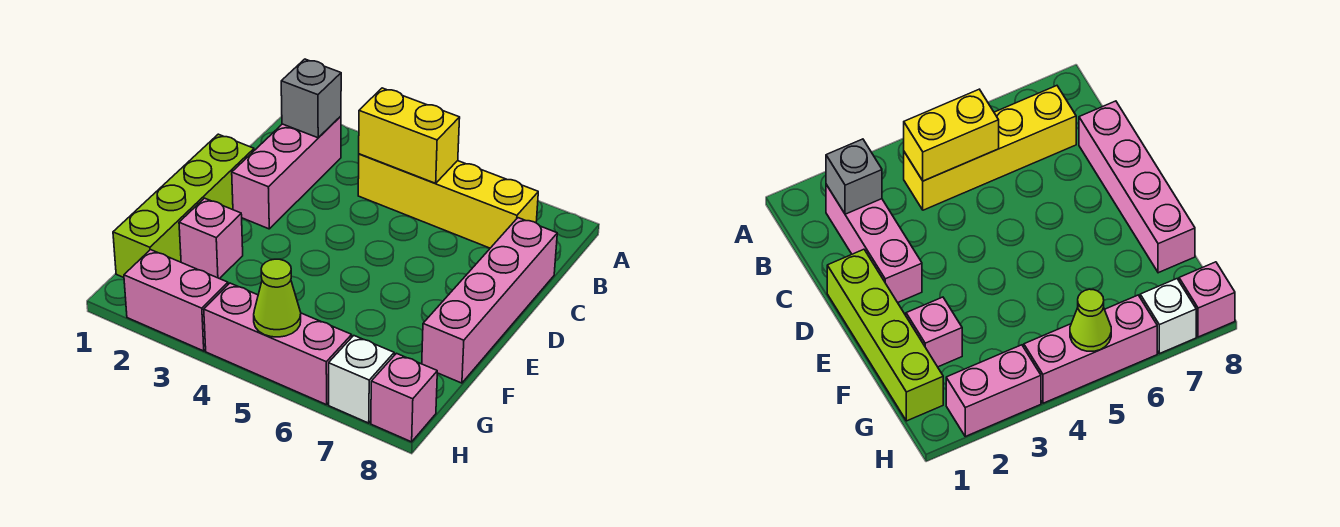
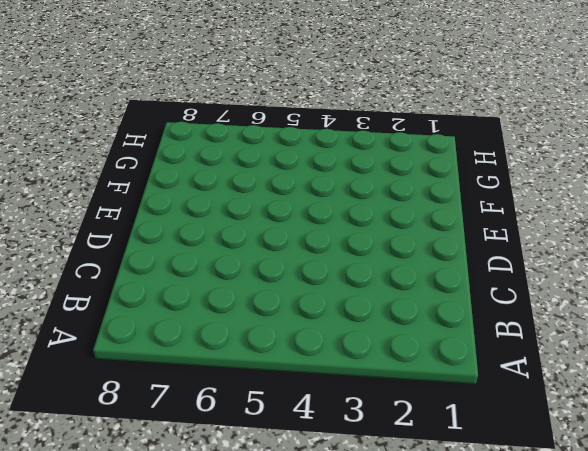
none -> pink 1x3 brick [232,116,341,229]
none -> yellow 1x4 brick [358,154,538,248]
none -> pink 1x4 brick [422,218,557,383]

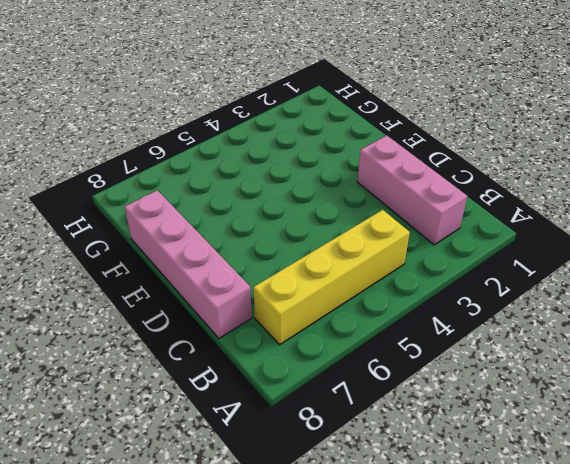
none -> lime 1x4 brick [113,134,254,278]
none -> pink 1x1 brick [179,198,243,279]
none -> pink 1x2 brick [124,250,228,351]

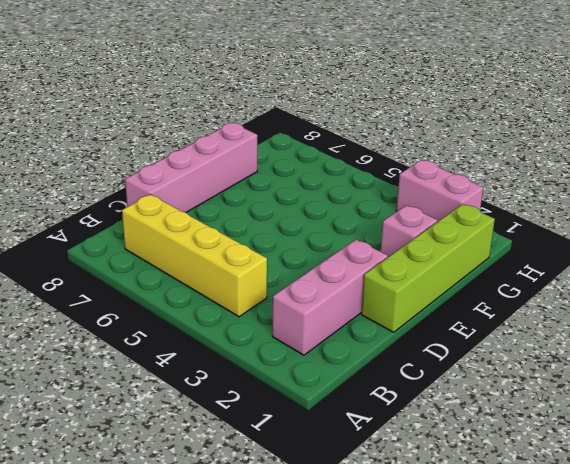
none -> pink 1x3 brick [204,283,352,405]
none -> white 1x1 brick [329,336,394,423]
none -> pink 1x1 brick [371,353,437,442]

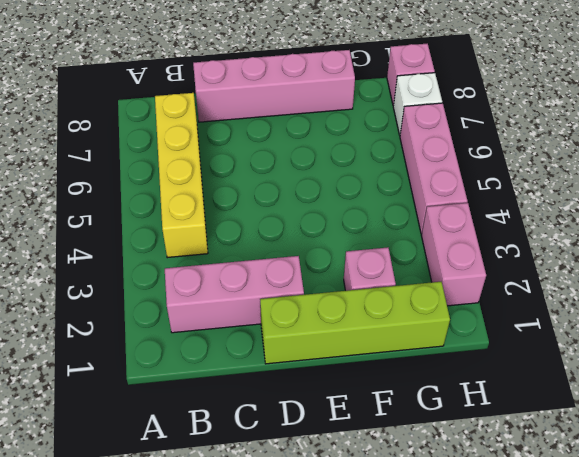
none -> grey 1x1 brick [281,59,341,138]
none -> yellow 1x2 brick [359,88,460,183]
none -> lime 1x1 cone [254,259,301,337]

